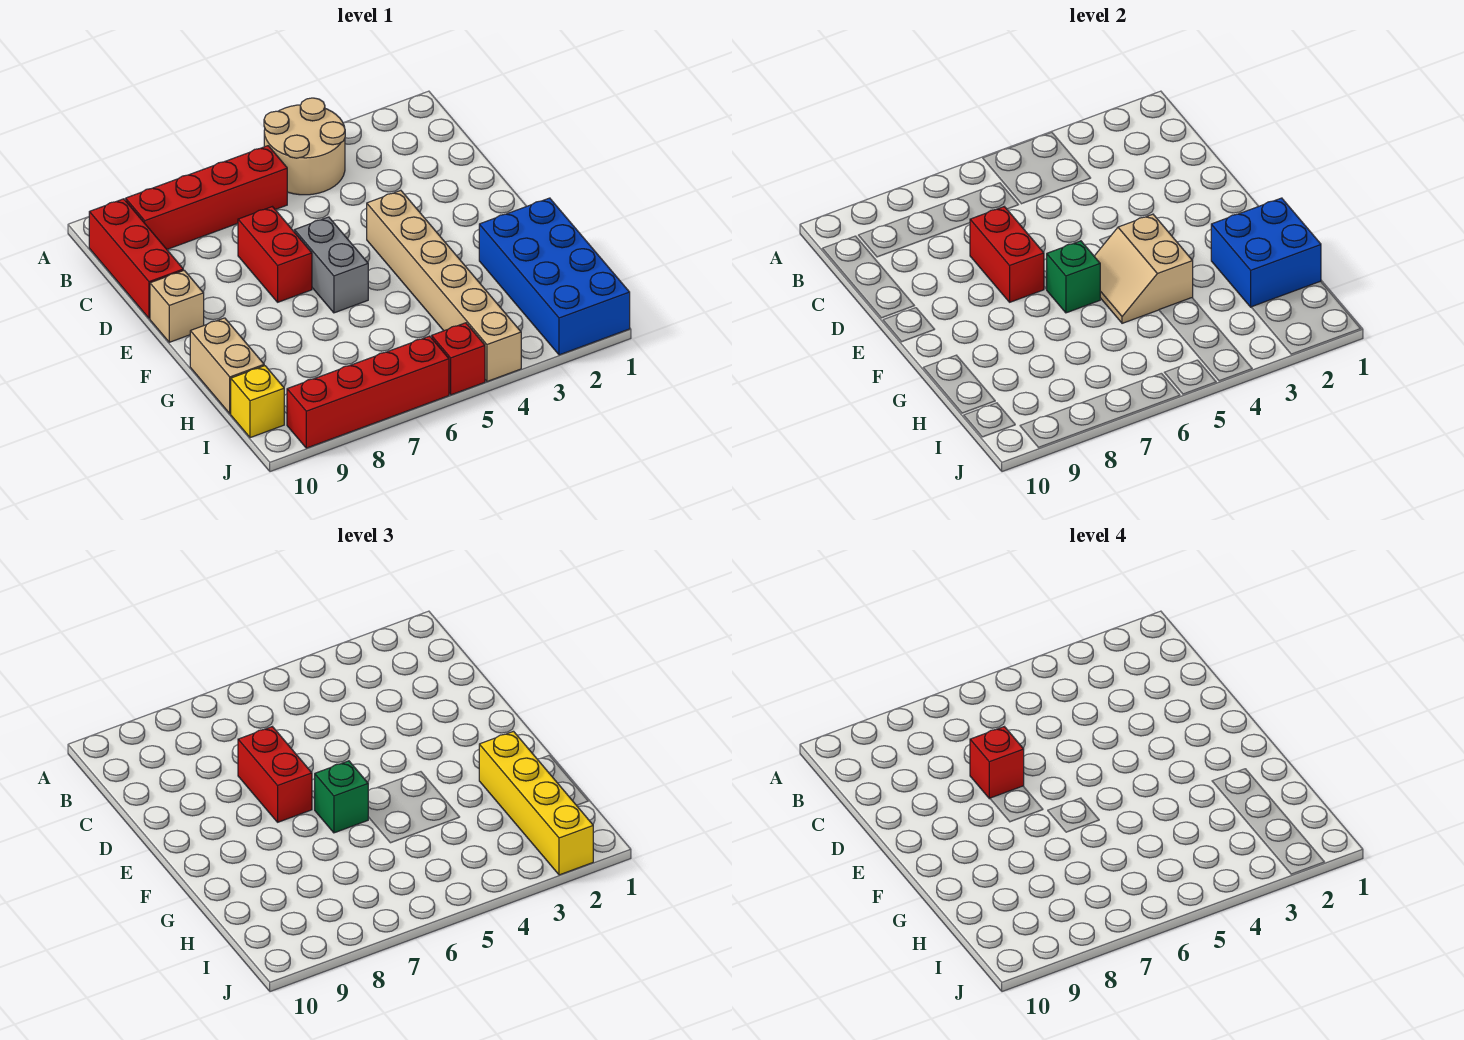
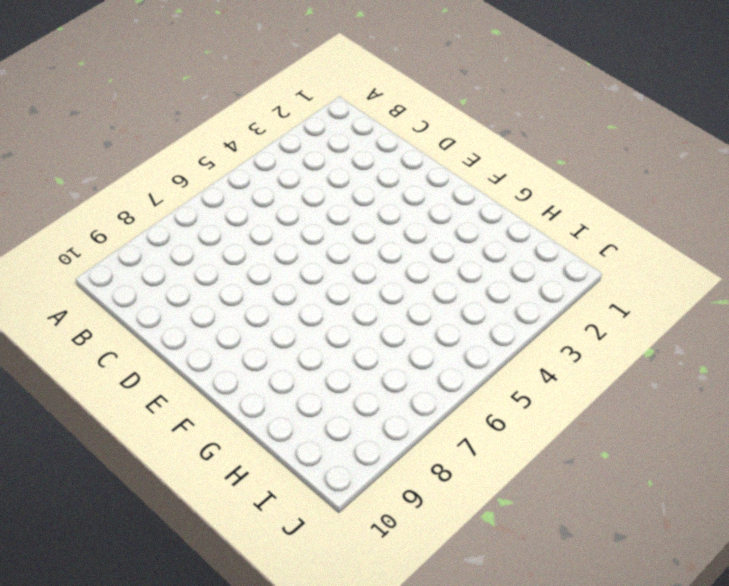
none -> tan 2x2 round brick [264,98,345,195]
none -> red 1x4 brick [126,146,287,249]
none -> red 1x3 brick [89,199,183,319]

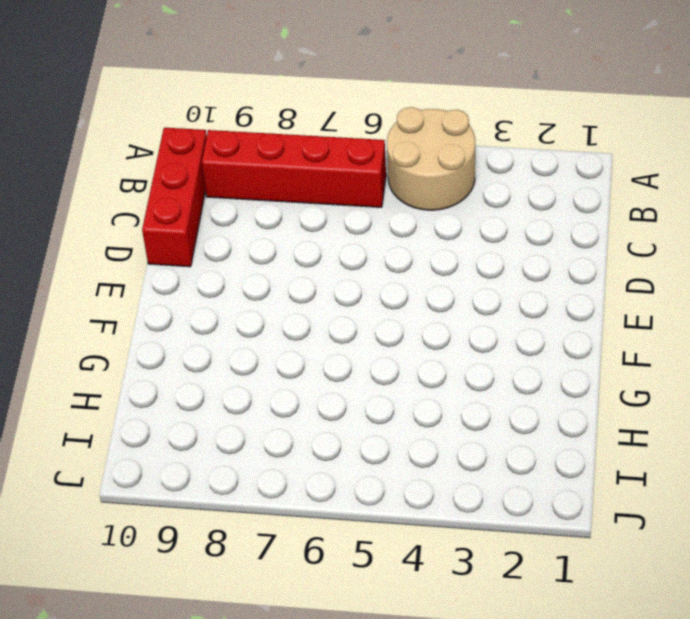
none -> red 1x2 brick [238,207,312,302]
none -> tan 1x6 brick [367,190,521,381]
none -> grey 1x2 brick [294,217,368,313]

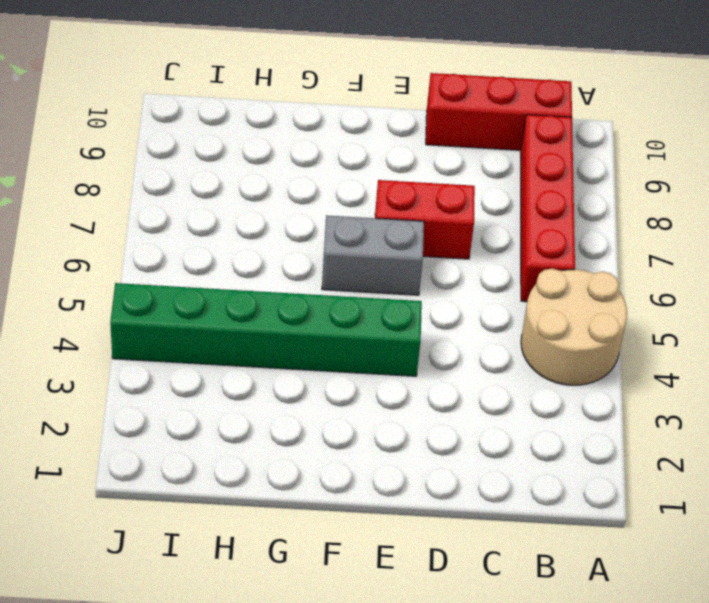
green 1x6 brick [110,283,422,376] -> tan 1x6 brick [367,190,521,381]
none -> tan 1x1 brick [150,270,204,342]
none -> blue 2x4 brick [479,198,630,355]
none -> tan 1x2 brick [190,318,264,414]

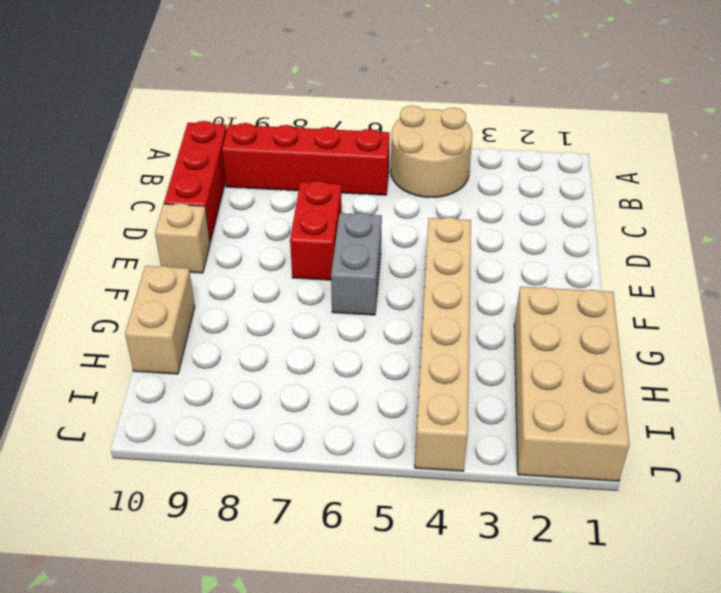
tan 2x4 brick [514,287,629,481] -> blue 2x4 brick [479,198,630,355]
none -> yellow 1x1 brick [231,366,284,438]
none -> red 1x1 brick [432,323,485,395]
none -> red 1x4 brick [287,336,449,448]

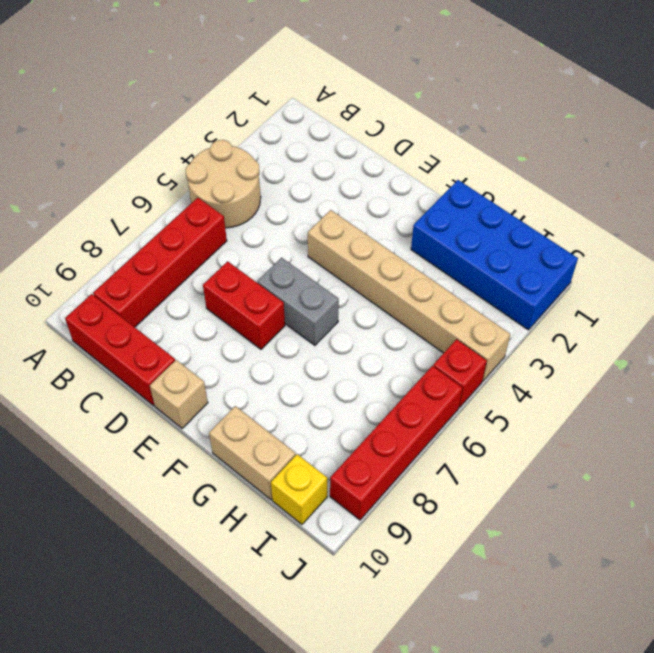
none -> red 1x2 brick [970,207,1044,302]
none -> tan 2x2 slope [1094,214,1193,323]
none -> green 1x1 brick [1047,241,1100,313]

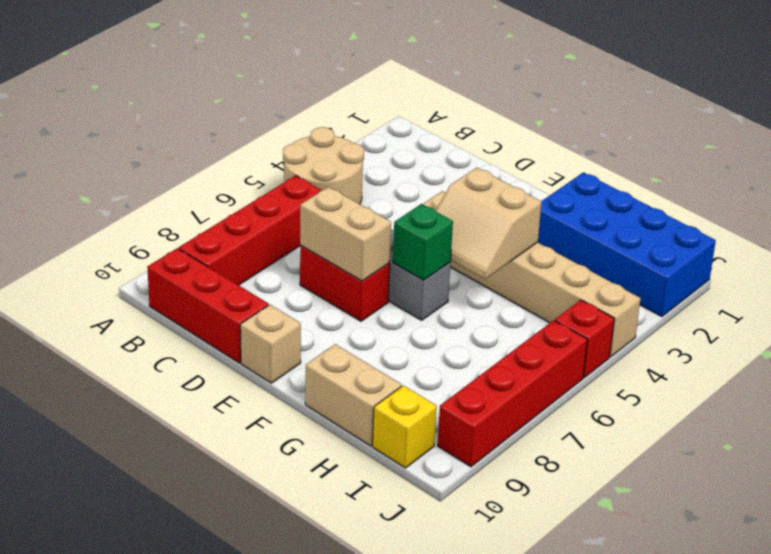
tan 1x2 brick [300,187,391,281] -> red 1x2 brick [970,207,1044,302]
none -> blue 2x2 brick [1211,198,1321,307]
none -> red 1x2 brick [238,727,312,822]
none -> green 1x1 brick [315,761,368,833]

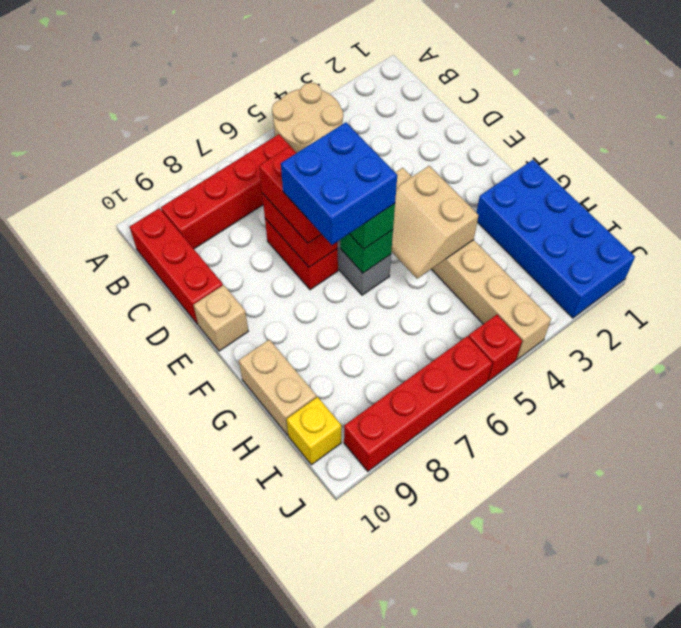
blue 2x2 brick [281,122,397,245] -> blue 2x2 brick moved to [1211,198,1321,307]
none -> yellow 1x4 brick [479,731,593,875]
none -> red 1x1 brick [970,727,1024,799]

